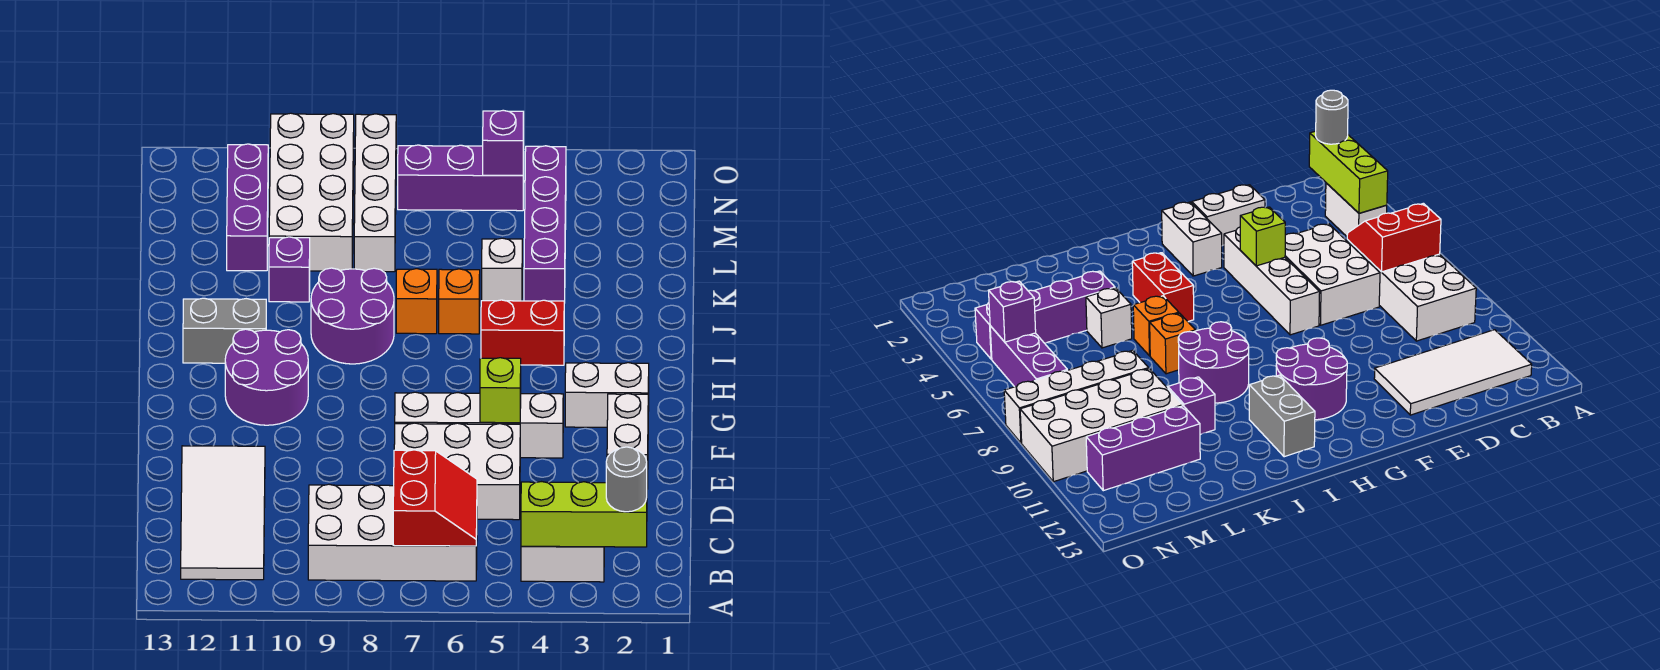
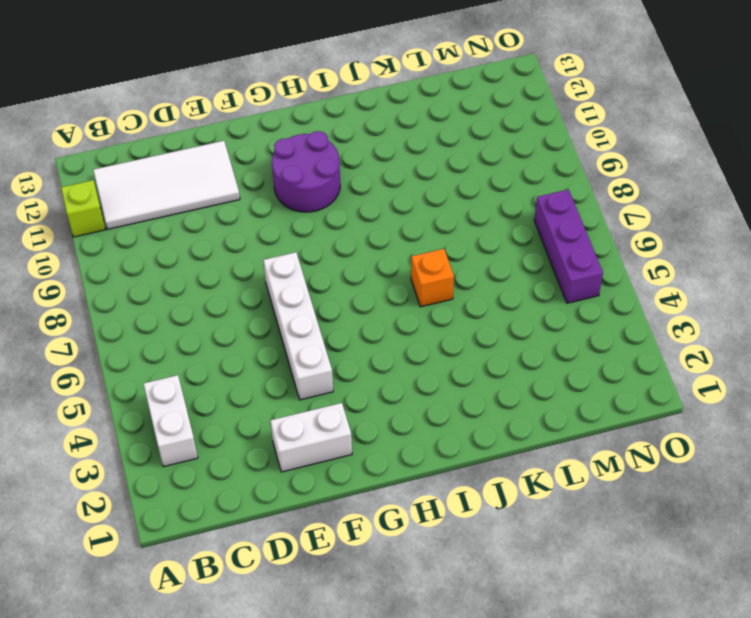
lime 1x1 brick [61,180,105,237] -> lime 1x1 brick moved to [480,358,521,423]
none -> white 2x4 brick [308,484,477,581]
none -> white 2x3 brick [394,423,520,520]
none -> white 1x2 brick [565,362,649,427]

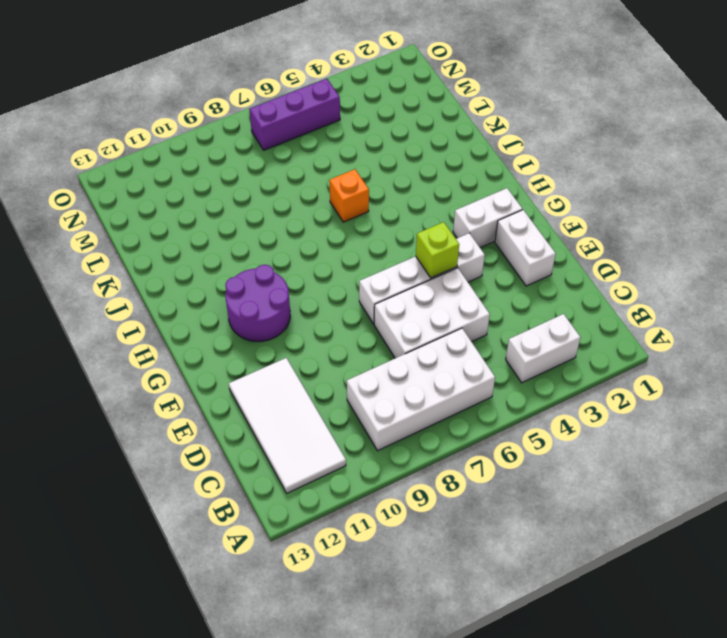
none -> red 1x2 brick [481,300,564,365]
none -> purple 2x2 round brick [311,268,394,364]
none -> grey 1x2 brick [183,298,266,363]

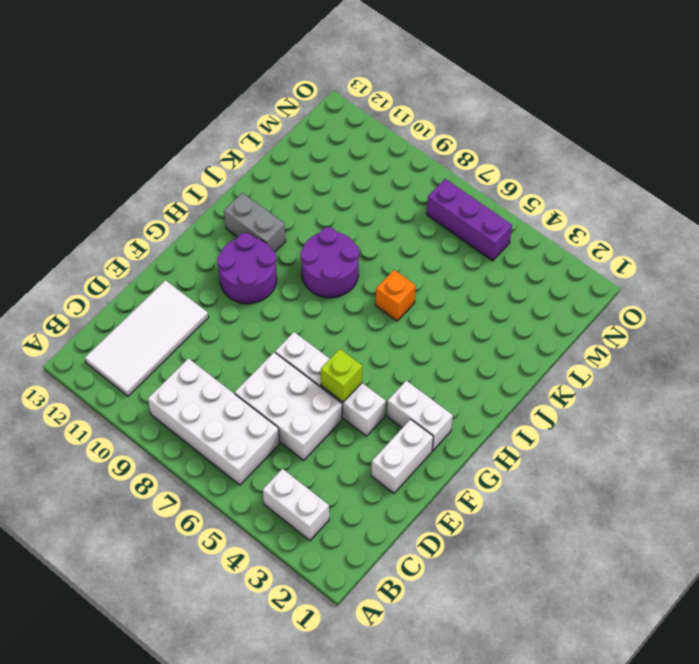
none -> red 1x2 brick [481,300,564,365]
none -> orange 1x1 brick [396,269,437,334]
none -> purple 1x4 brick [524,146,566,303]

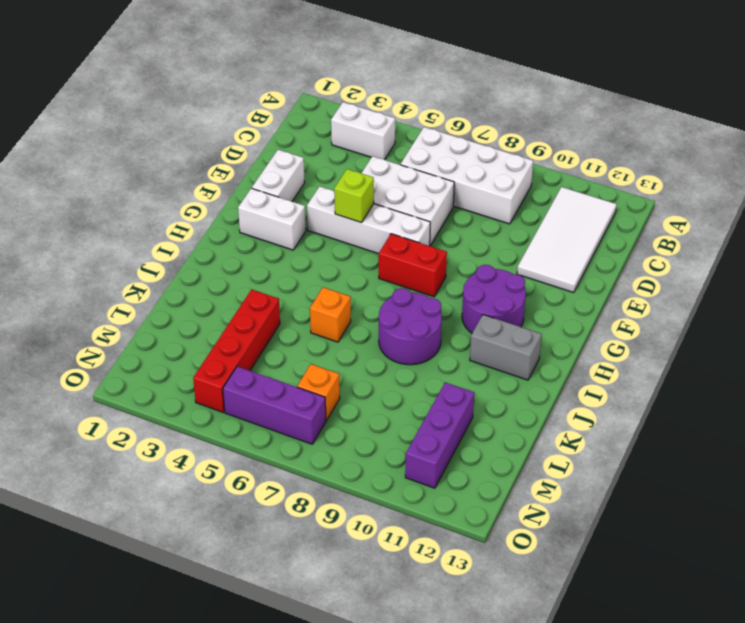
red 1x2 brick [379,234,447,297] -> red 1x2 brick moved to [481,300,564,365]
red 1x4 brick [193,289,280,412] -> purple 1x4 brick [524,146,566,303]
orange 1x1 brick [297,364,340,421] -> orange 1x1 brick moved to [396,269,437,334]
none -> white 1x1 brick [482,238,522,301]
none -> purple 1x1 brick [269,237,310,302]
none -> white 1x4 brick [354,114,396,272]

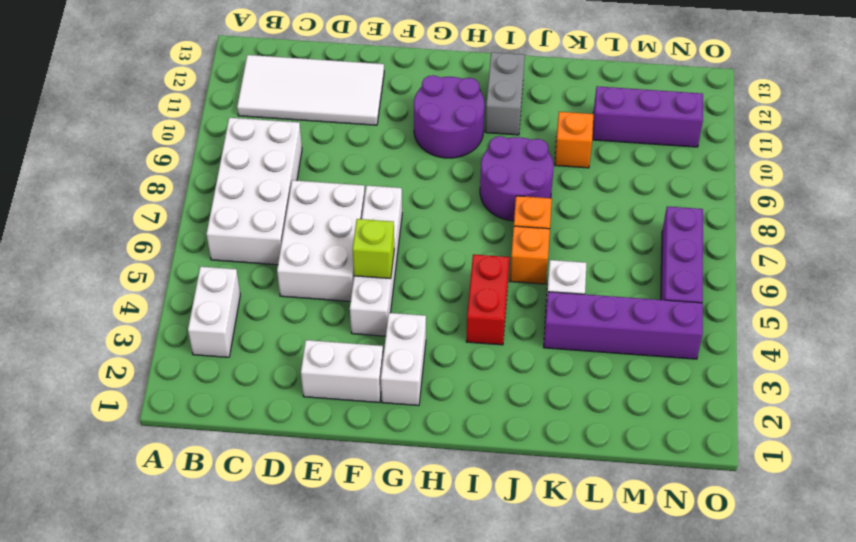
orange 1x1 brick [555,112,593,168] -> purple 1x1 brick [269,237,310,302]
none -> white 1x4 brick [354,114,396,272]
none -> white 2x4 brick [269,113,354,271]
none -> lime 1x3 brick [521,482,647,547]

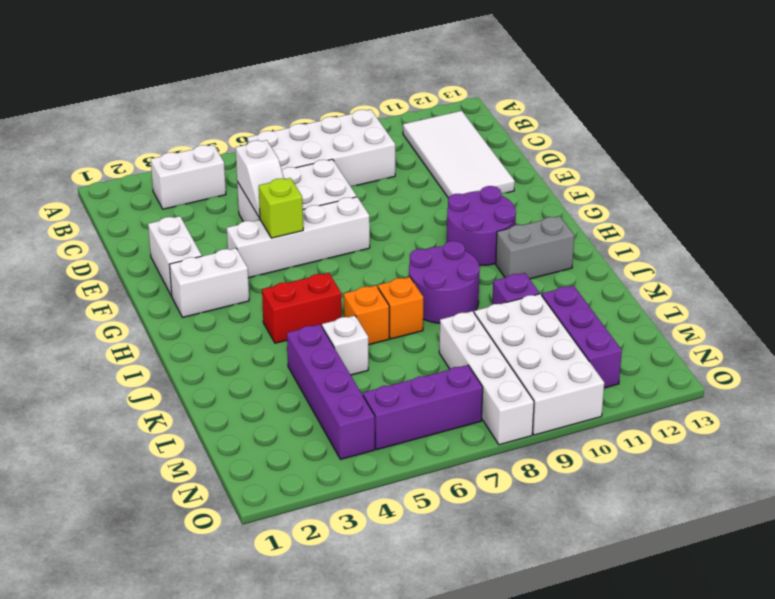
white 1x2 slope [236,140,284,218] -> none
none -> lime 1x3 brick [521,482,647,547]
none -> red 2x2 slope [393,450,477,546]
none -> purple 1x1 brick [483,110,524,175]

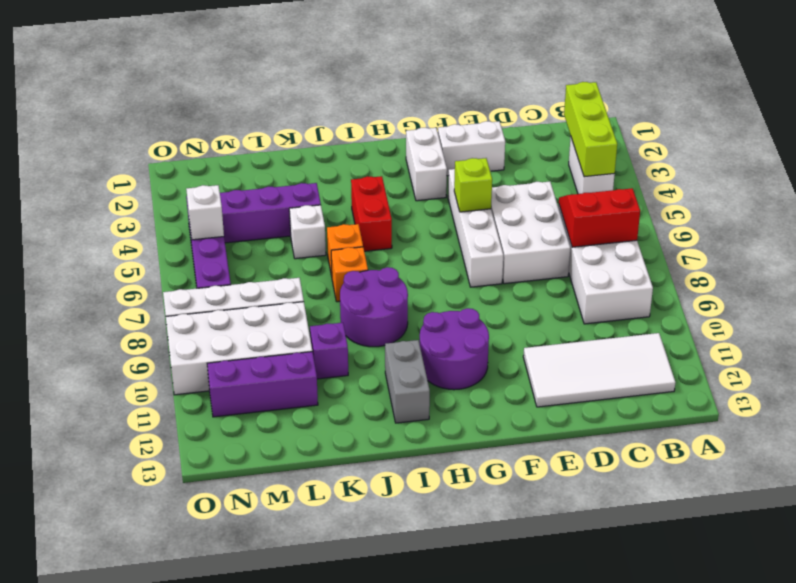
white 1x1 brick [186,185,224,240] -> purple 1x1 brick [483,110,524,175]
none -> grey 1x1 round brick [606,447,647,512]

